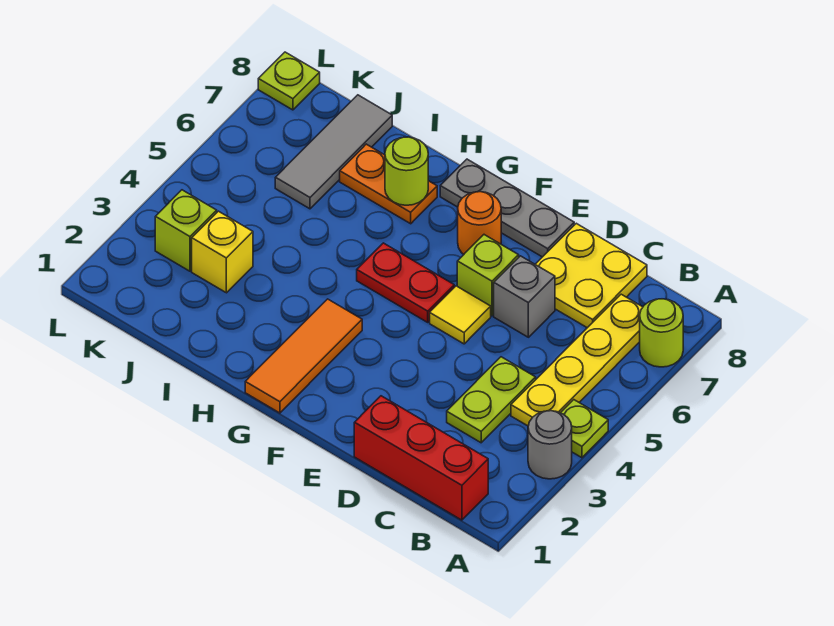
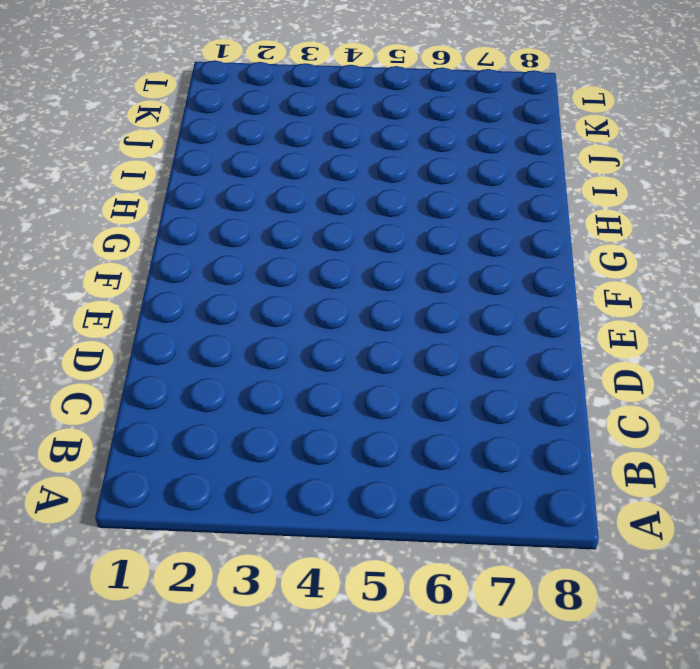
none -> grey 1x1 round brick [528,411,572,479]
none -> lime 1x1 plate [561,400,608,458]
none -> lime 1x1 round brick [640,299,683,367]

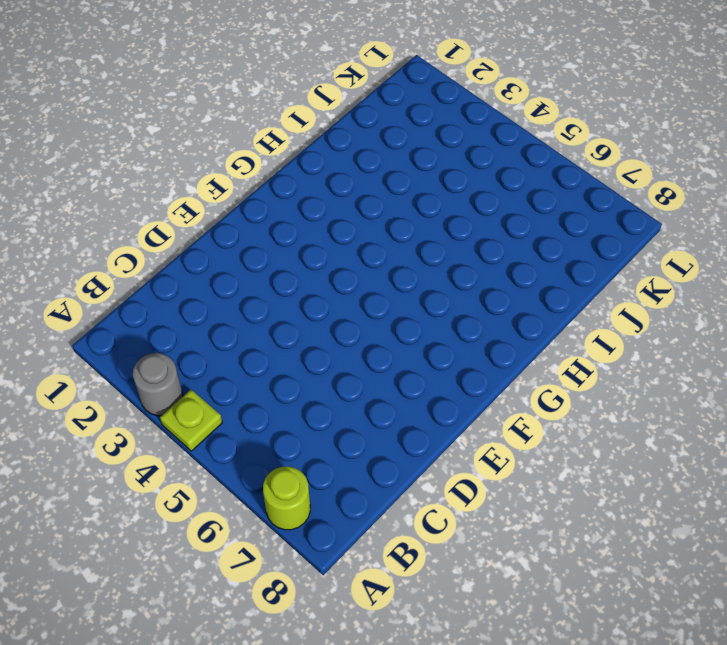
none -> red 1x3 brick [354,396,488,520]
none -> yellow 1x4 plate [511,294,643,426]
none -> lime 1x2 plate [447,357,536,443]

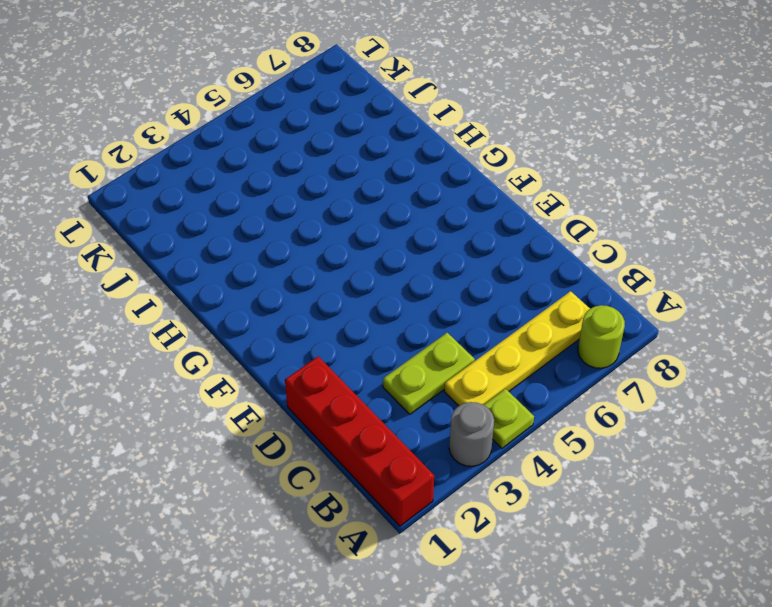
red 1x4 brick [285,356,434,526] -> red 1x3 brick [354,396,488,520]
none -> yellow 2x2 plate [535,223,647,328]
none -> grey 1x1 brick [494,256,555,337]
none -> yellow 1x1 tile [430,286,491,344]

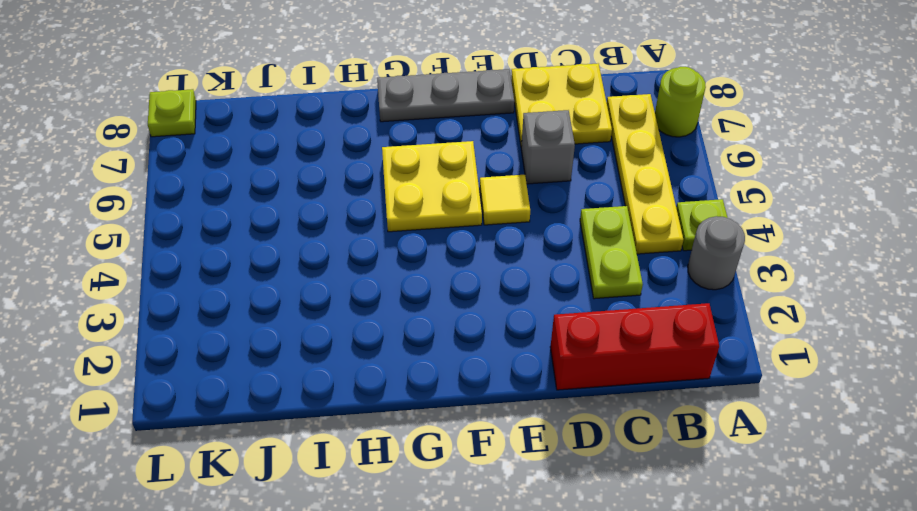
yellow 2x2 plate [382,141,482,232] -> red 1x2 plate [357,243,454,322]
none -> lime 1x1 brick [457,235,519,316]
none -> orange 1x1 round brick [458,192,501,254]
none -> orange 1x3 tile [245,299,362,413]

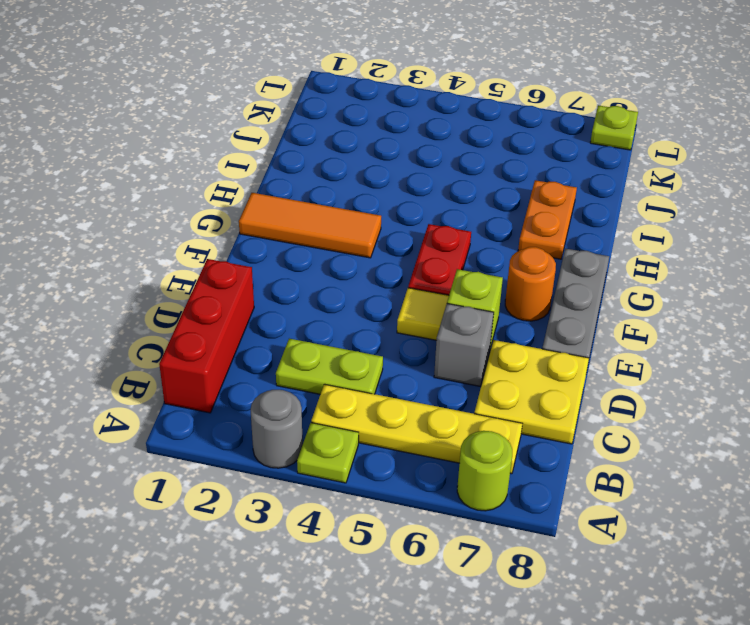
none -> yellow 1x1 brick [192,211,253,293]
none -> grey 1x3 tile [275,95,392,209]
none -> lime 1x1 brick [155,190,217,271]

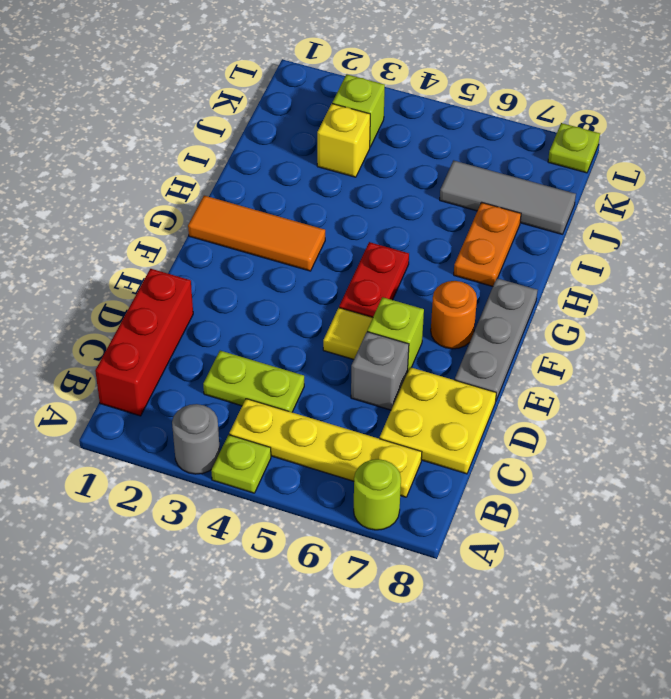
none -> lime 1x1 round brick [385,137,428,205]

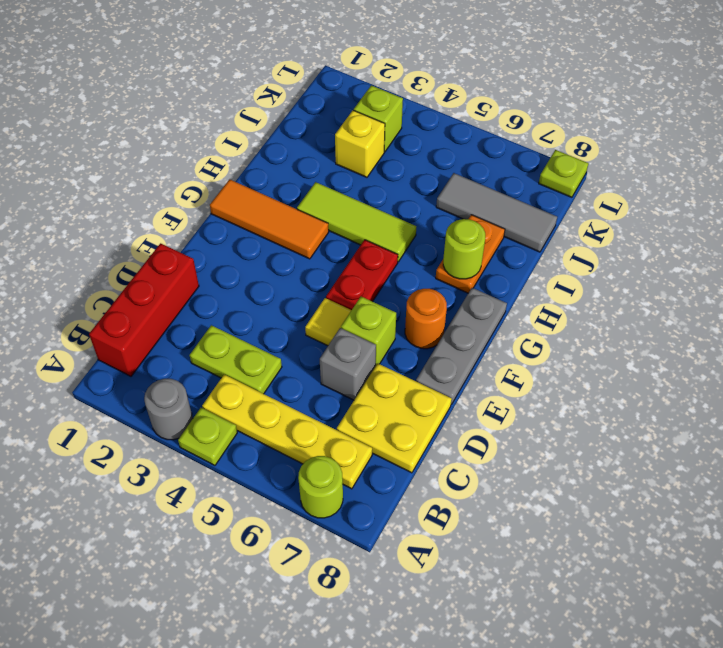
lime 1x3 tile [297,182,416,262] -> none

